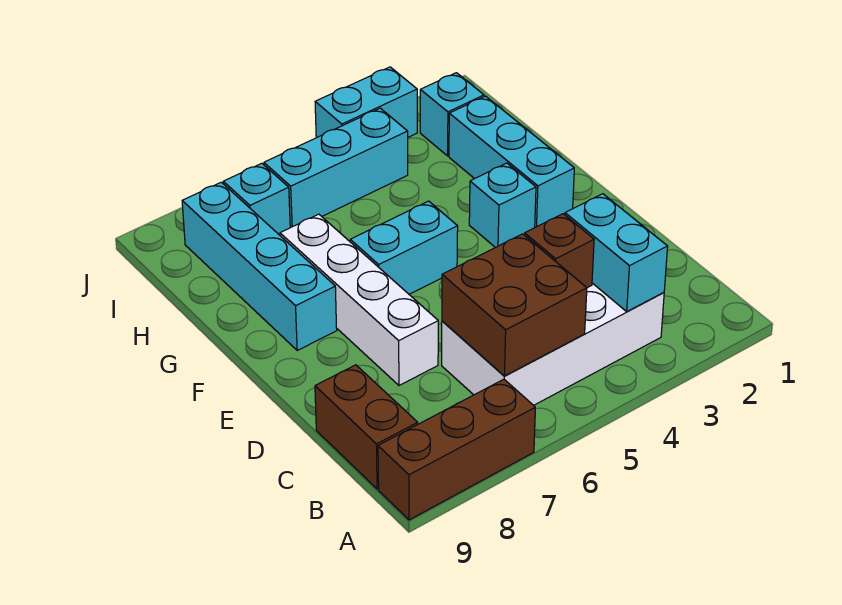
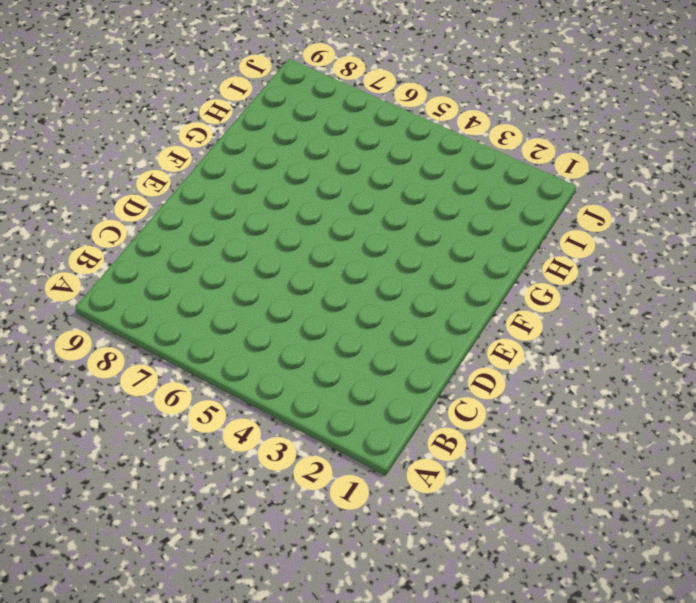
none -> brown 1x3 brick [378,379,535,520]
none -> white 2x4 brick [442,283,664,405]
none -> brown 1x2 brick [315,365,418,489]

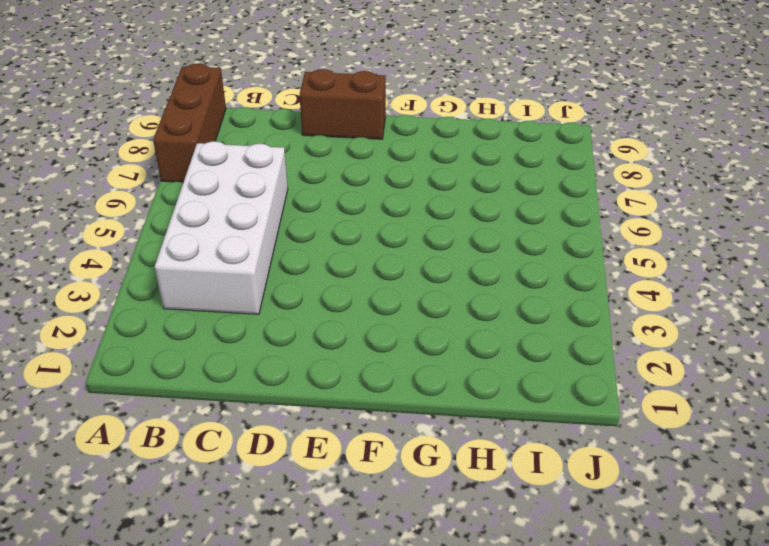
brown 1x2 brick [299,69,386,139] -> brown 1x2 brick moved to [315,365,418,489]
none -> white 1x4 brick [280,214,438,385]
none -> cyan 1x3 brick [449,96,574,227]
none -> cyan 1x1 brick [469,163,536,248]

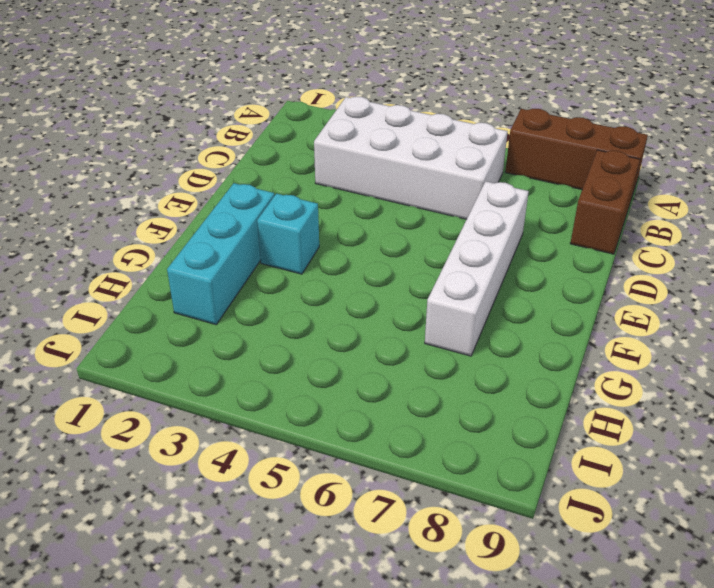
none -> cyan 1x2 brick [350,201,458,294]
none -> cyan 1x4 brick [182,182,337,350]
none -> cyan 1x1 brick [420,73,484,156]

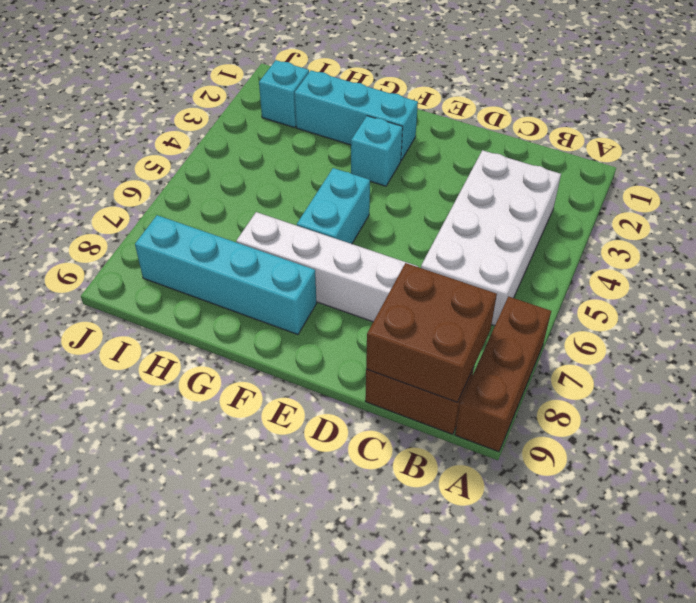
brown 2x2 brick [366,263,497,402] -> brown 2x2 brick moved to [442,234,587,376]
none -> cyan 1x3 brick [264,108,408,228]
none -> cyan 1x1 brick [223,163,290,235]
none -> cyan 1x2 brick [315,67,418,138]

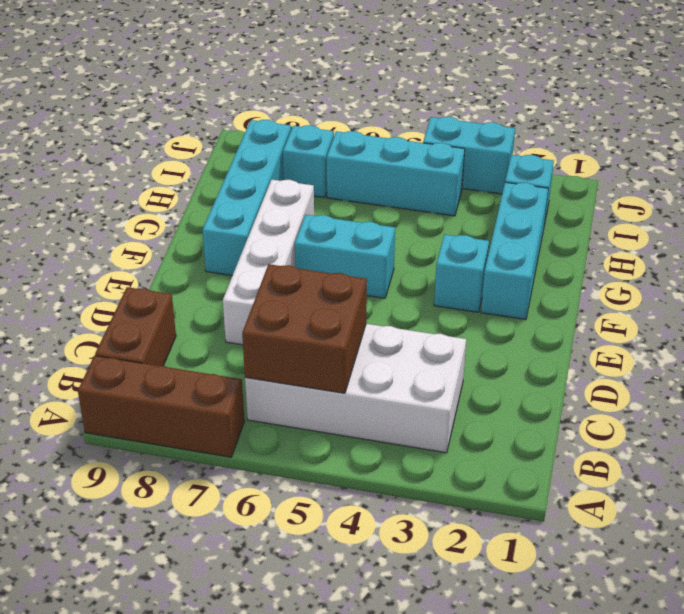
none -> cyan 1x2 brick [565,194,668,311]
none -> brown 1x1 brick [525,214,594,288]

